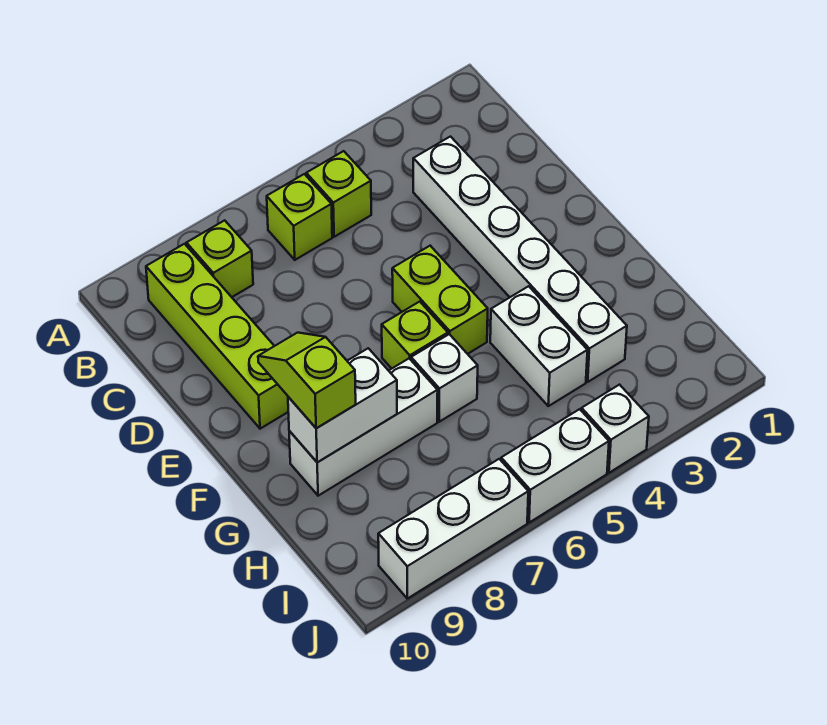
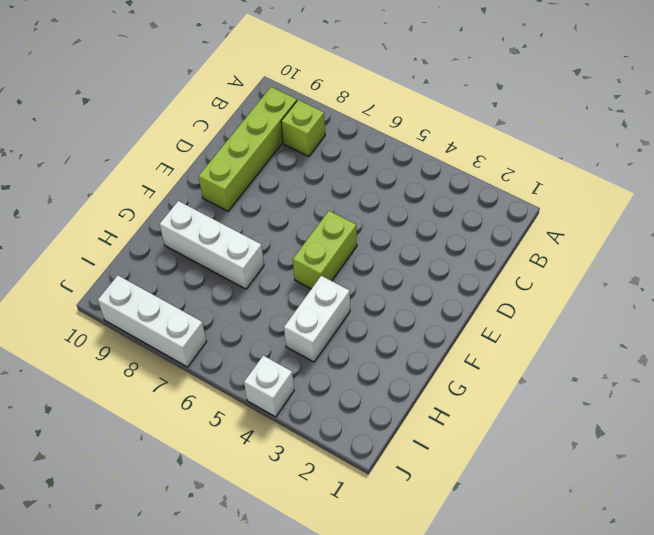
none -> lime 1x1 brick [306,151,371,237]
none -> lime 1x1 brick [267,174,332,260]
none -> white 1x6 brick [413,137,627,382]

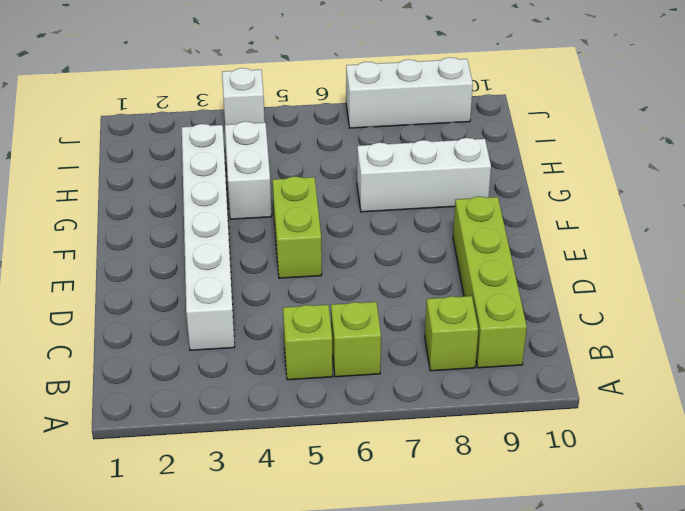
none -> lime 1x1 brick [382,302,448,369]
none -> white 1x1 brick [411,334,478,422]
none -> white 1x2 brick [501,409,609,522]

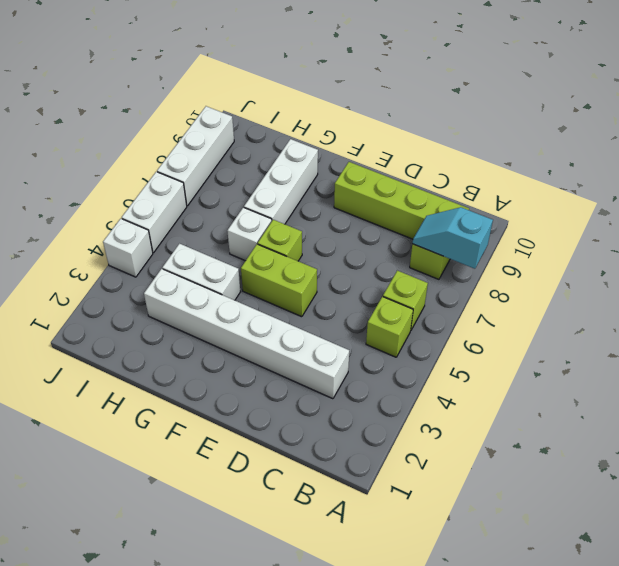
cyan 1x2 slope [412,207,493,269] -> none
none -> white 1x2 brick [288,348,397,462]
none -> lime 1x2 slope [258,333,356,428]

